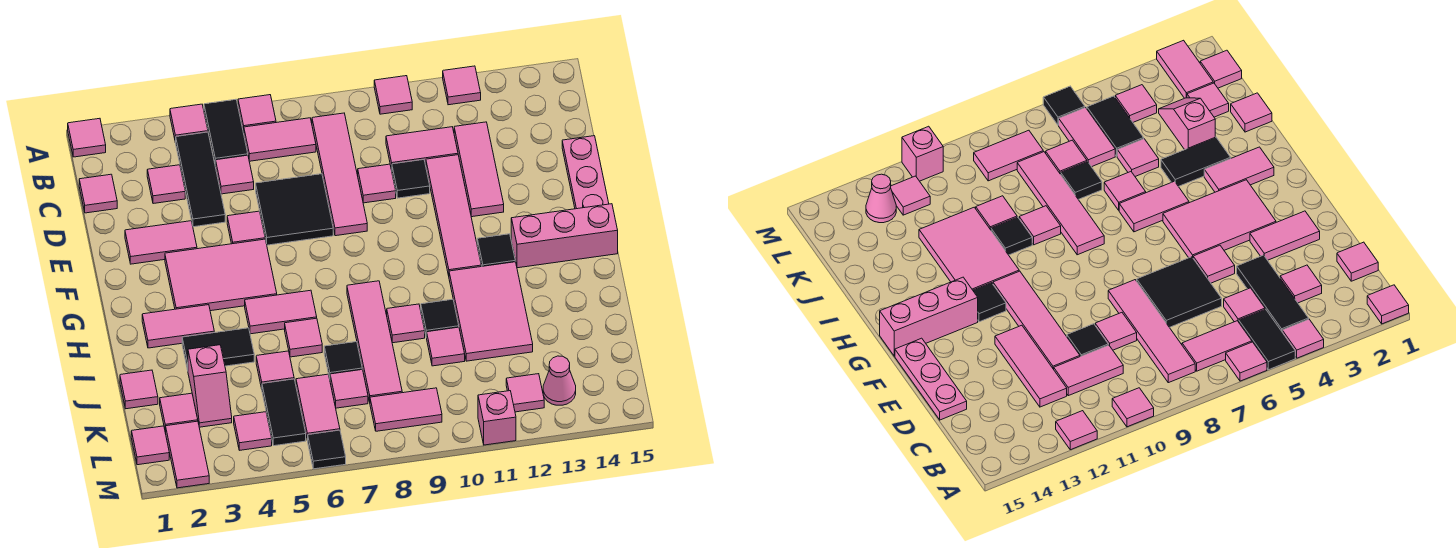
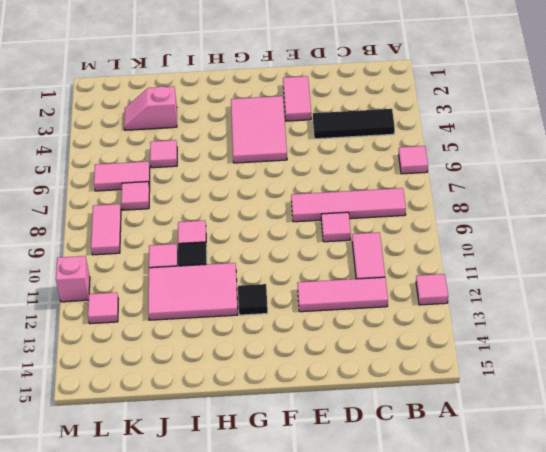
none -> pink 1x1 tile [68,118,106,157]
none -> pink 1x1 tile [170,104,208,143]
none -> black 1x2 tile [204,99,248,166]
none -> pink 1x1 tile [374,76,412,114]

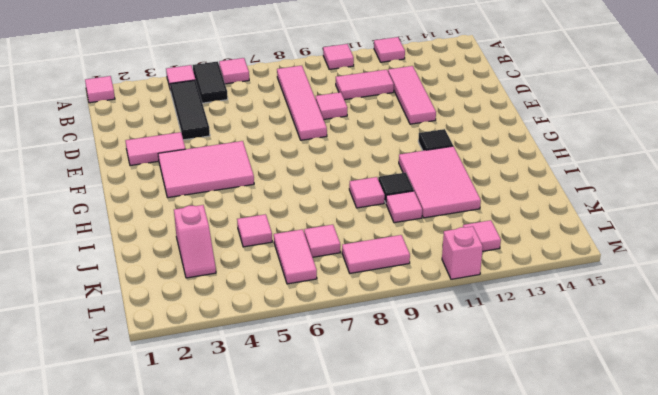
none -> pink 1x2 tile [244,118,316,161]
none -> pink 1x1 tile [79,174,117,213]
none -> pink 1x1 tile [147,165,185,204]
none -> pink 1x1 tile [216,155,254,194]

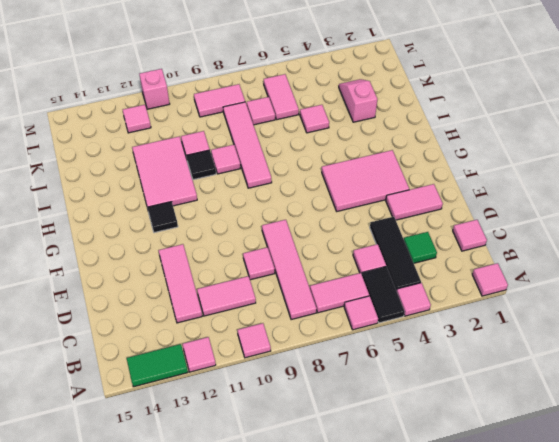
green 1x2 tile [127,344,188,387] -> none
green 1x1 tile [404,232,437,263] -> pink 1x1 tile [147,165,185,204]
none -> black 2x2 tile [256,174,333,245]
none -> black 1x1 tile [392,160,430,198]
none -> pink 1x4 tile [426,155,481,276]
none -> pink 1x3 plate [562,136,609,209]

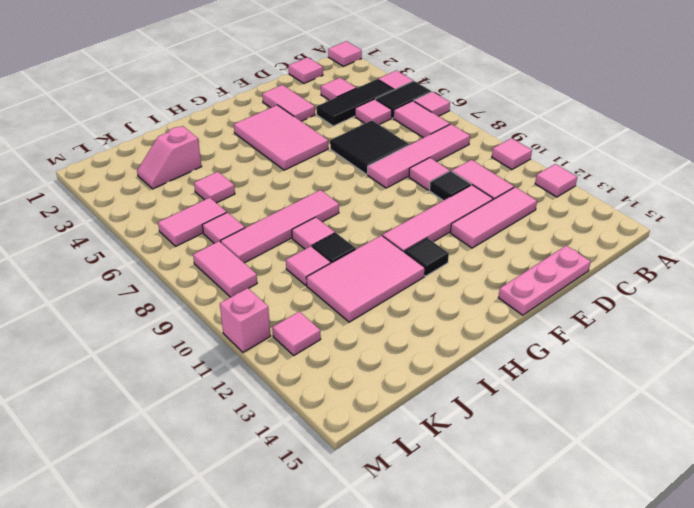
none -> pink 1x1 tile [227,211,265,244]
none -> pink 1x3 brick [511,204,618,268]
none -> pink 1x2 tile [142,305,214,348]
none -> pink 1x2 tile [245,290,317,334]

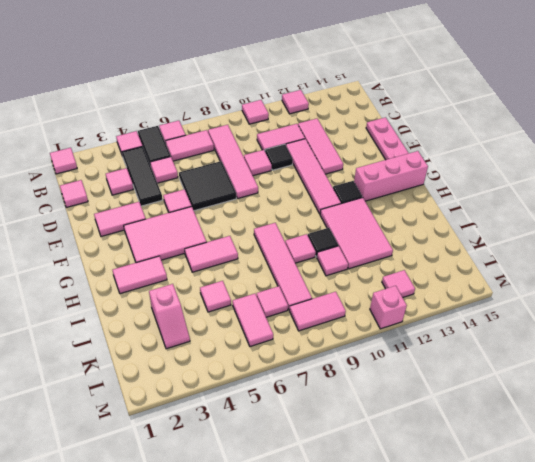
none -> black 1x2 tile [182,328,254,370]
none -> pink 1x1 tile [285,318,322,357]
none -> pink 1x1 tile [120,370,158,409]
none -> black 1x1 tile [324,342,362,379]

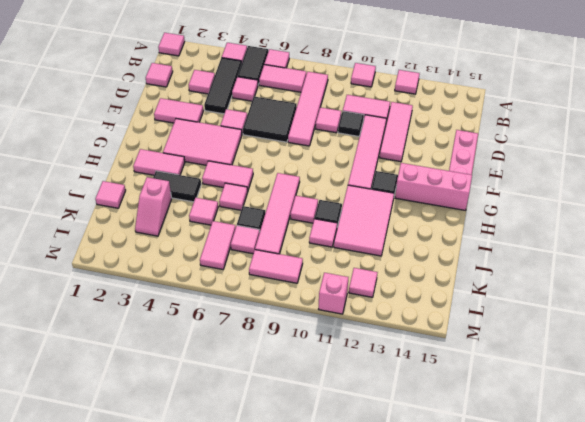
none -> pink 1x1 tile [160,393,198,432]
none -> black 1x2 tile [262,379,306,446]
none -> pink 1x1 tile [131,426,169,465]
none -> pink 1x2 tile [166,421,209,488]

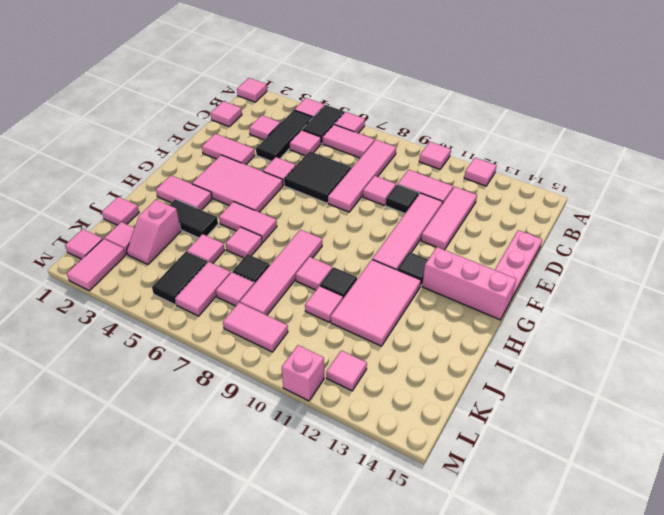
none -> pink 1x1 tile [234,412,272,450]
none -> pink 1x1 cone [543,356,576,405]
none -> black 1x1 tile [308,430,346,469]

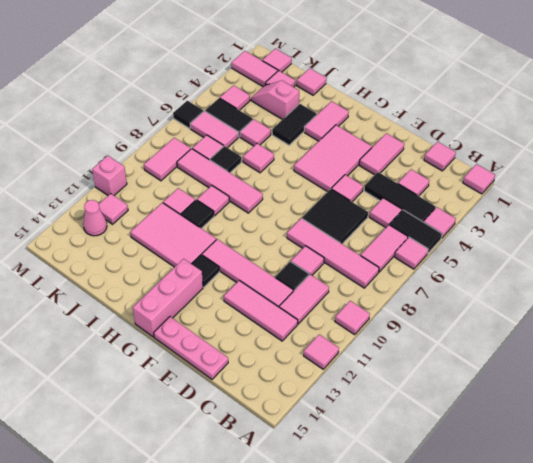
none -> pink 1x2 tile [245,290,317,334]

